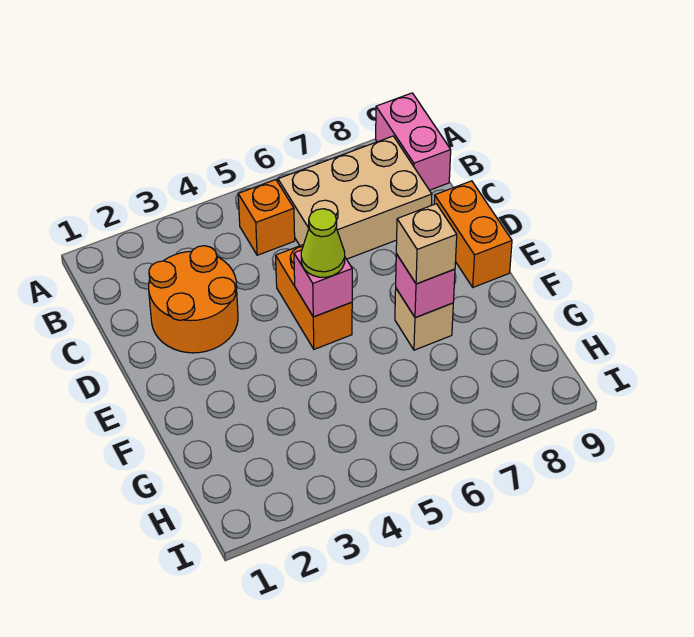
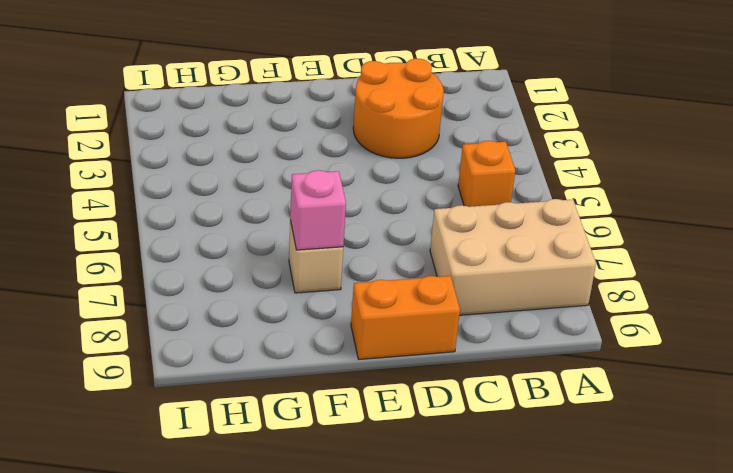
tan 2x3 brick [430,199,596,315] -> tan 2x3 brick turned to [278,136,432,259]
none -> pink 1x2 brick [376,93,451,190]
none -> orange 1x2 brick [276,245,352,349]

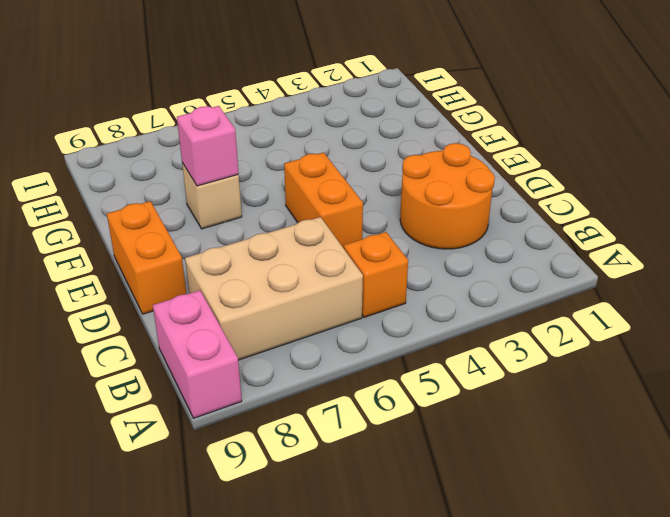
none -> pink 1x1 brick [294,250,352,317]
none -> lime 1x1 cone [301,209,345,277]

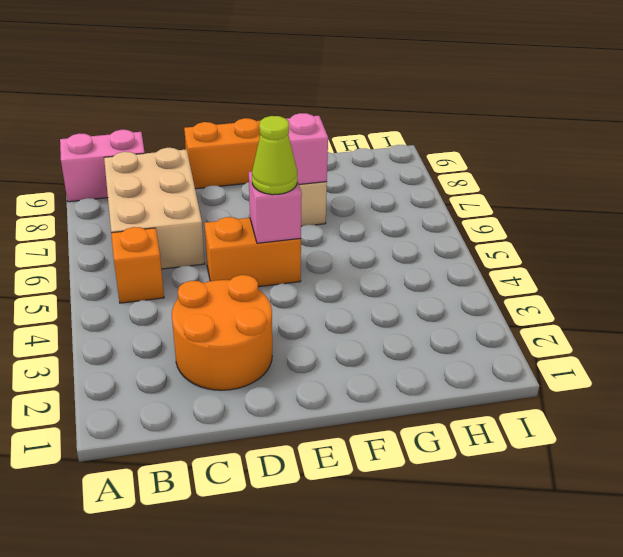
none -> tan 1x1 brick [396,204,457,284]

